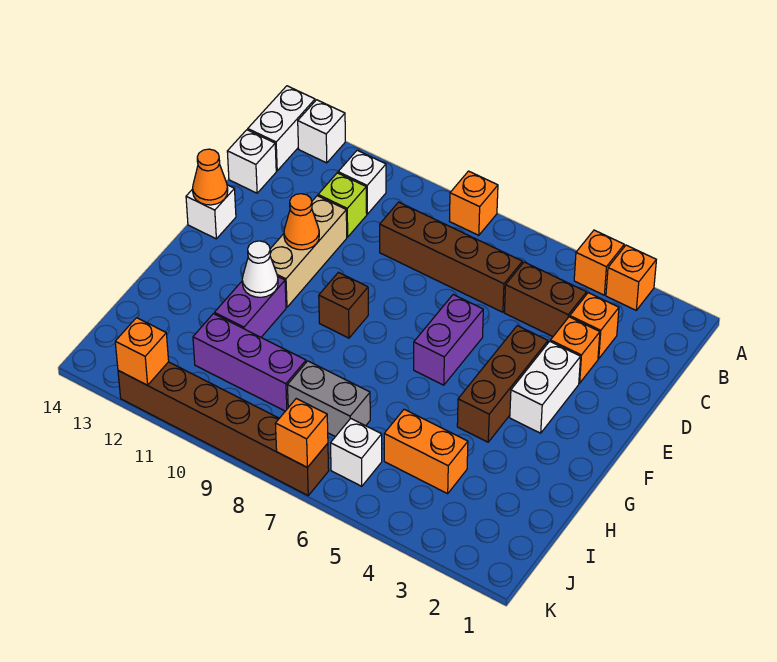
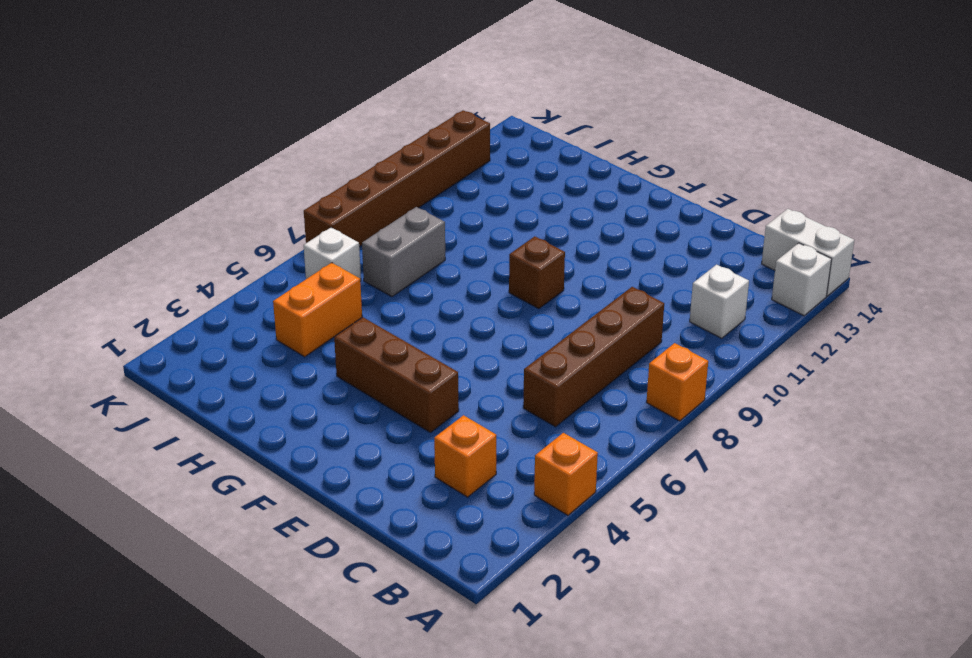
none -> orange 1x1 brick [606,245,656,310]
none -> brown 1x2 brick [504,262,587,337]
none -> lime 1x1 brick [318,173,367,237]

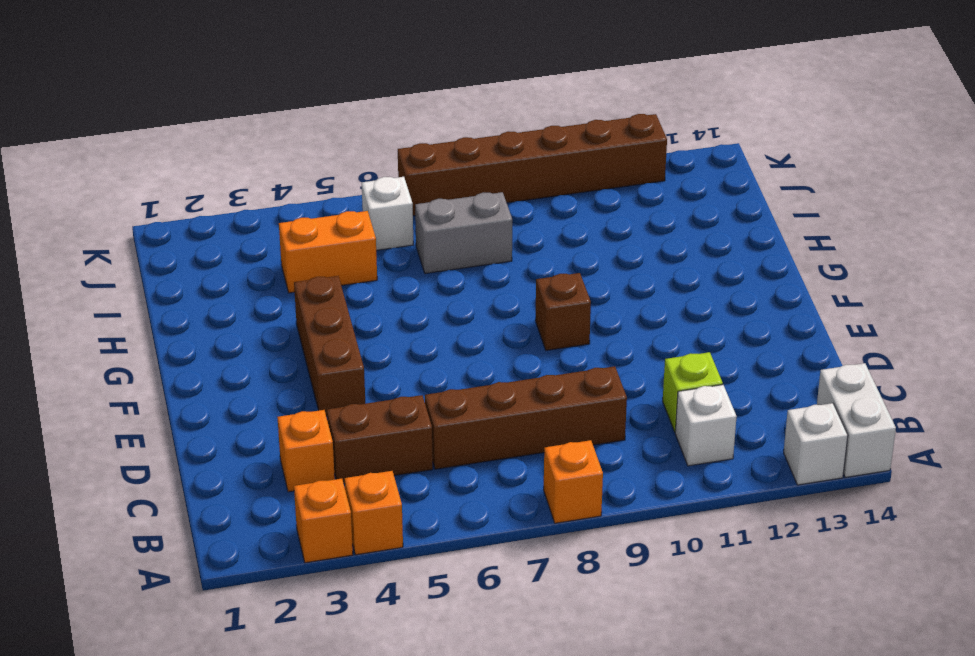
none -> white 1x1 brick [227,130,276,193]
none -> orange 1x1 brick [550,317,600,383]
none -> tan 1x3 brick [270,196,347,307]

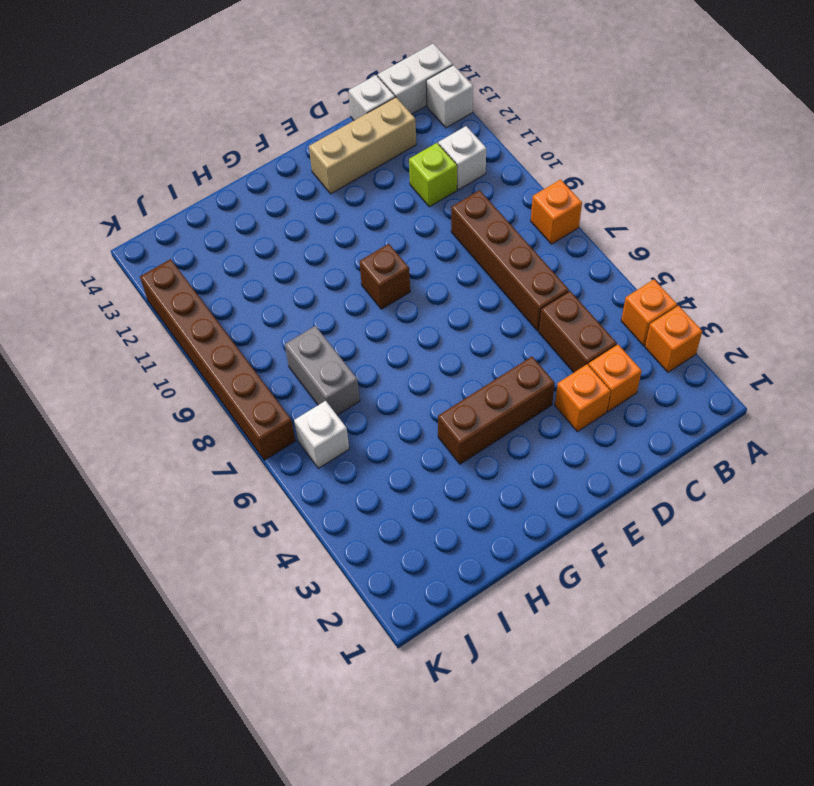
tan 1x3 brick [309,97,416,194] -> tan 1x3 brick moved to [270,196,347,307]
none -> white 1x2 brick [510,341,581,433]
none -> purple 1x2 brick [414,295,483,385]
none -> white 1x1 brick [186,185,236,239]

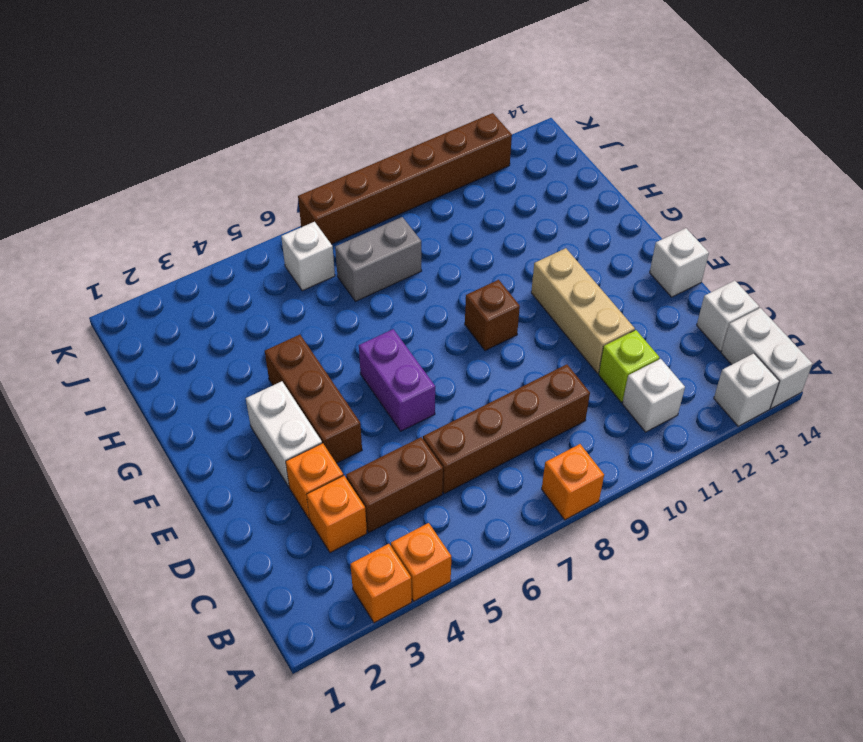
none -> purple 1x2 brick [214,277,286,337]
none -> orange 1x2 brick [384,409,468,494]
none -> purple 1x3 brick [193,314,306,411]

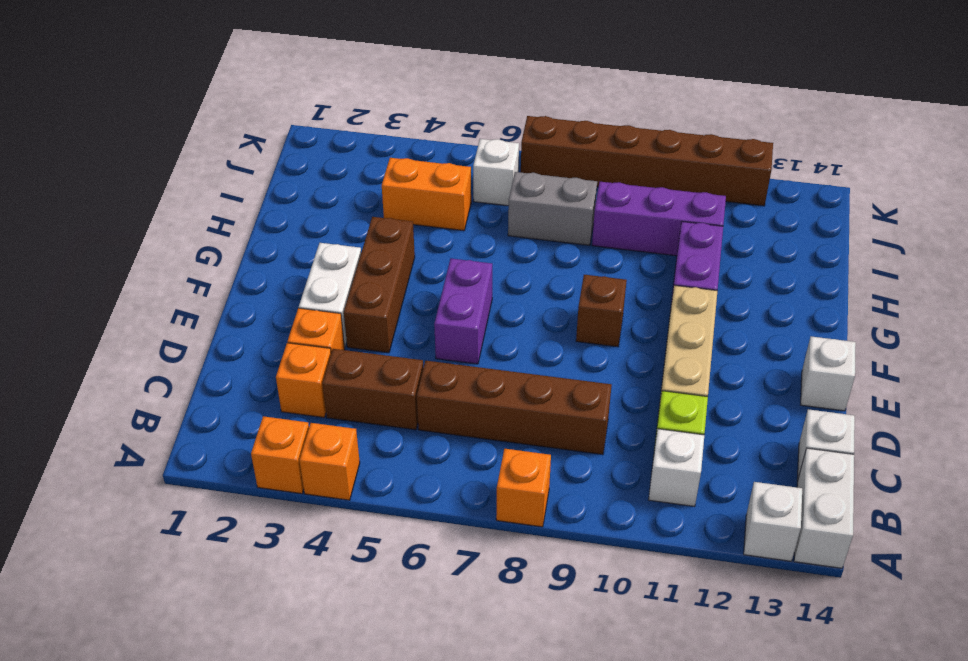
none -> orange 1x1 cone [284,194,319,250]
none -> orange 1x1 cone [193,149,228,205]
none -> white 1x1 cone [242,241,278,297]

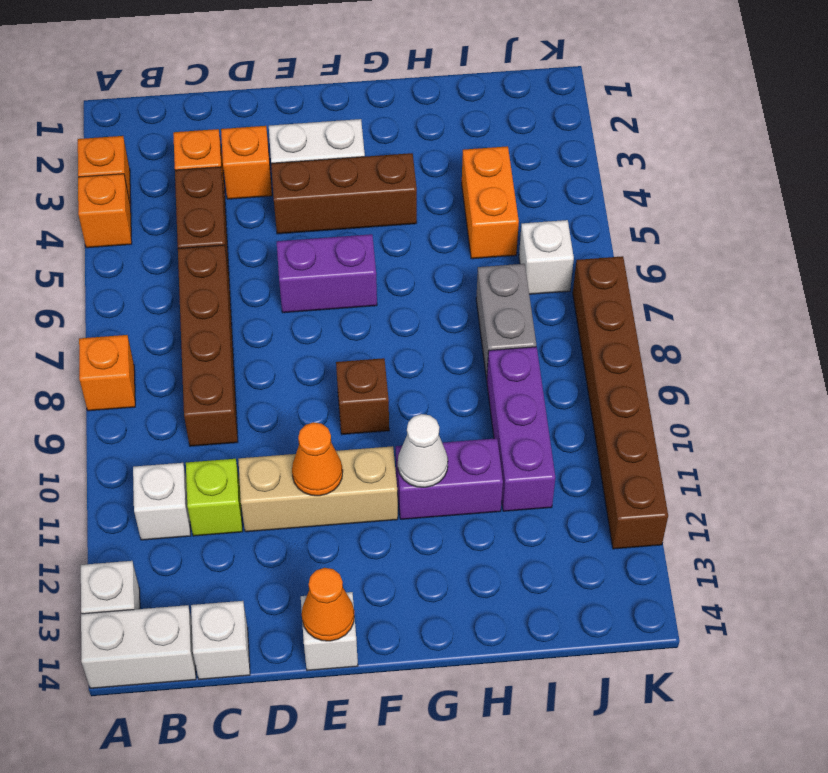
none -> orange 1x1 brick [275,399,328,467]
none -> orange 1x1 brick [115,318,169,385]

